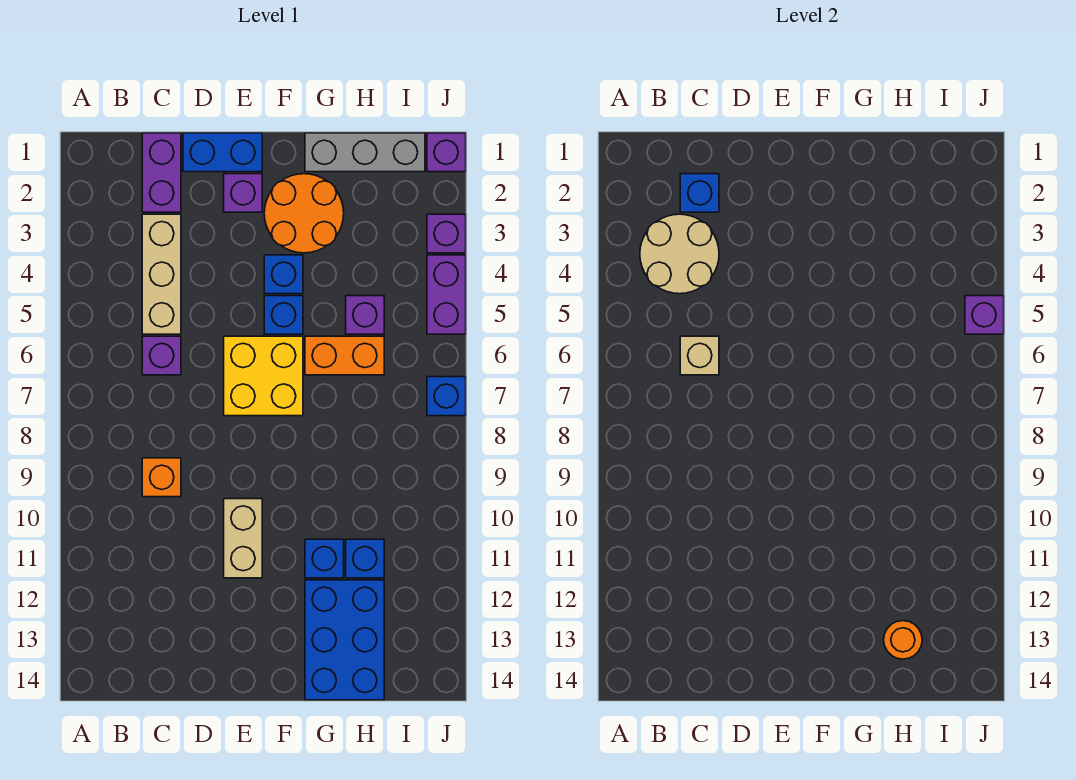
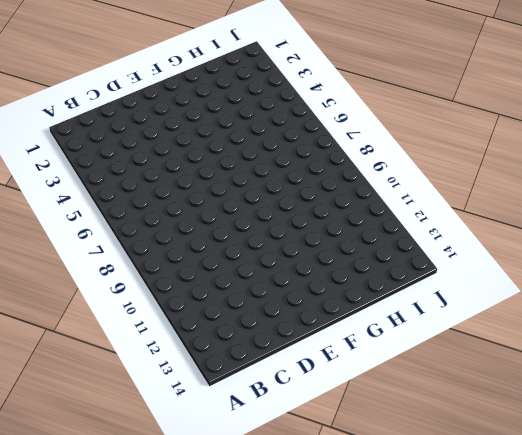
none -> purple 1x2 brick [142,133,181,212]
none -> tan 1x3 brick [142,214,181,334]
none -> purple 1x1 brick [142,336,181,375]

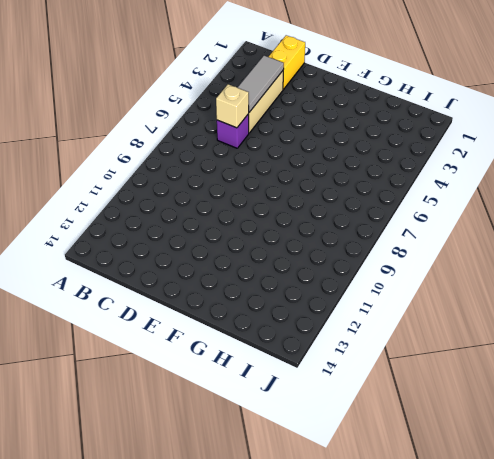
yellow 1x2 brick [269,35,305,89] -> purple 1x2 brick [142,133,181,212]
grey 1x3 tile [237,56,284,112] -> tan 2x2 round brick [640,214,719,294]
none -> orange 1x1 brick [142,458,181,497]
none -> blue 1x2 brick [183,133,262,172]
none -> purple 1x1 brick [224,174,262,212]

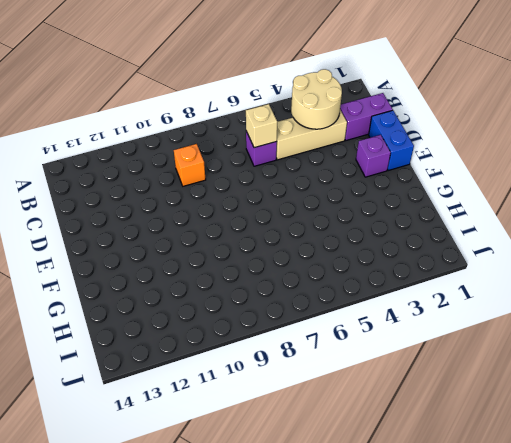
none -> yellow 2x2 brick [224,336,303,416]
none -> tan 1x2 brick [224,499,262,578]
none -> orange 2x2 round brick [264,174,344,253]

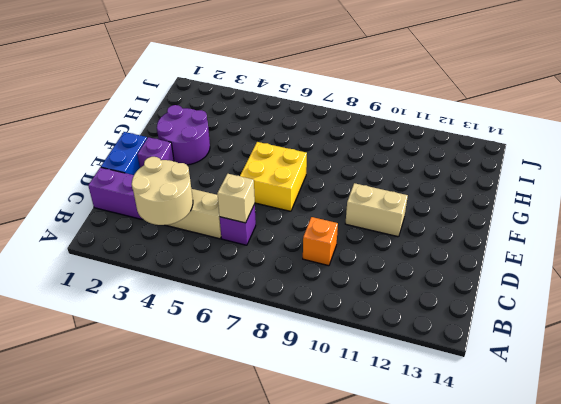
purple 2x2 round brick [157,105,210,165] -> orange 2x2 round brick [264,174,344,253]
none -> blue 1x1 brick [264,255,303,294]
none -> blue 1x1 brick [264,296,303,334]
none -> grey 1x3 brick [305,133,425,172]

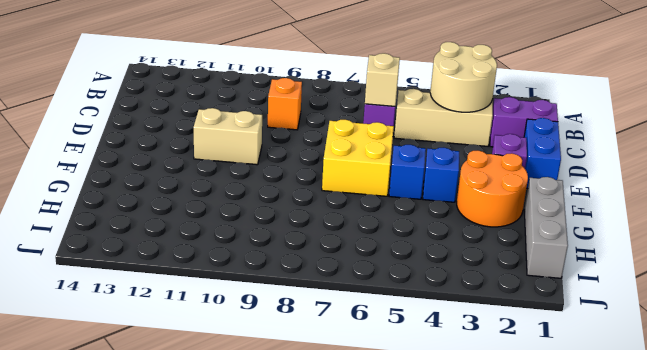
none -> orange 1x2 brick [305,336,384,375]
none -> blue 1x1 brick [305,539,344,578]
none -> blue 2x3 brick [305,580,384,700]

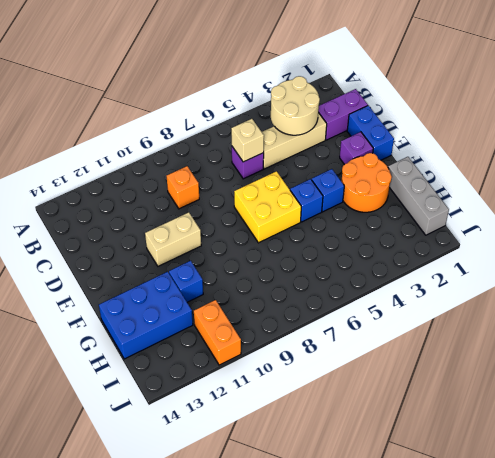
orange 1x2 brick [194,300,241,365] -> orange 1x2 brick moved to [305,336,384,375]
none -> purple 1x1 brick [346,296,384,334]
none -> blue 1x1 brick [346,539,384,578]
none -> purple 1x1 brick [427,133,466,172]

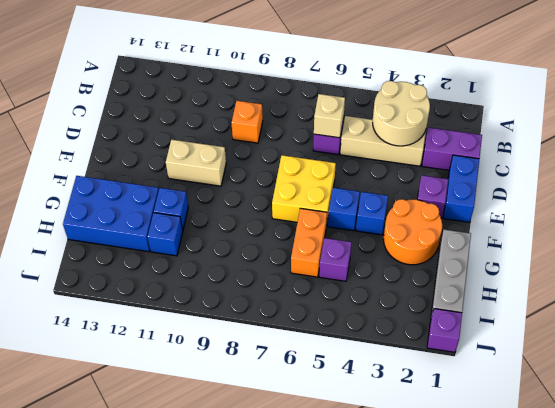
none -> purple 1x1 brick [427,214,466,253]
none -> purple 1x2 brick [427,255,466,334]
none -> blue 1x1 brick [427,377,466,416]

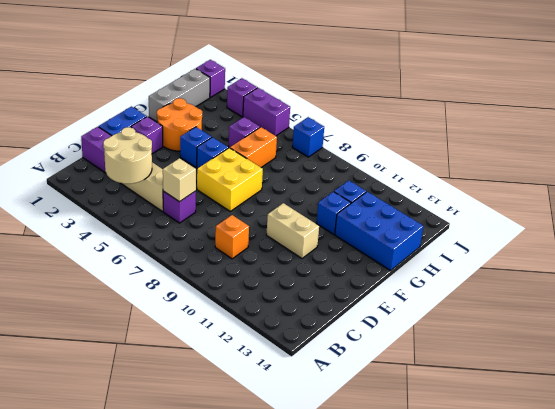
none -> blue 1x1 brick [680,174,719,212]
none -> orange 1x1 round brick [884,621,922,659]
none -> purple 1x1 brick [965,296,1004,334]

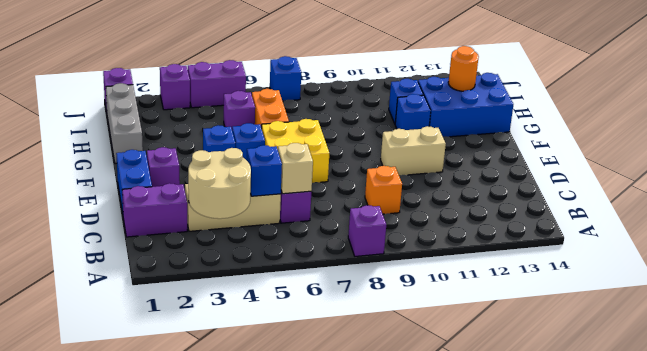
purple 1x1 brick [348,205,386,256] -> purple 1x1 brick moved to [965,296,1004,334]
blue 1x1 brick [247,145,282,196] -> blue 1x1 brick moved to [680,174,719,212]
none -> orange 2x2 round brick [264,174,344,253]

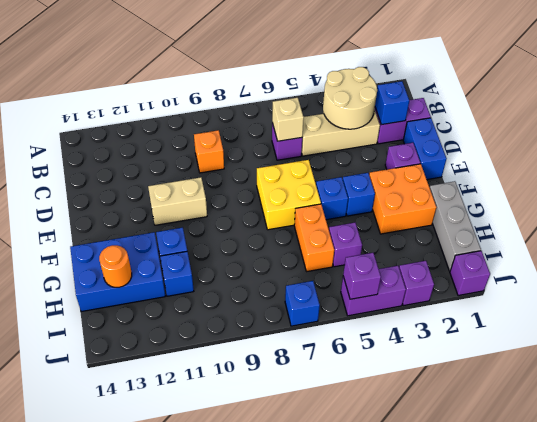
orange 2x2 brick [369,164,436,234] -> orange 2x2 round brick [264,174,344,253]

